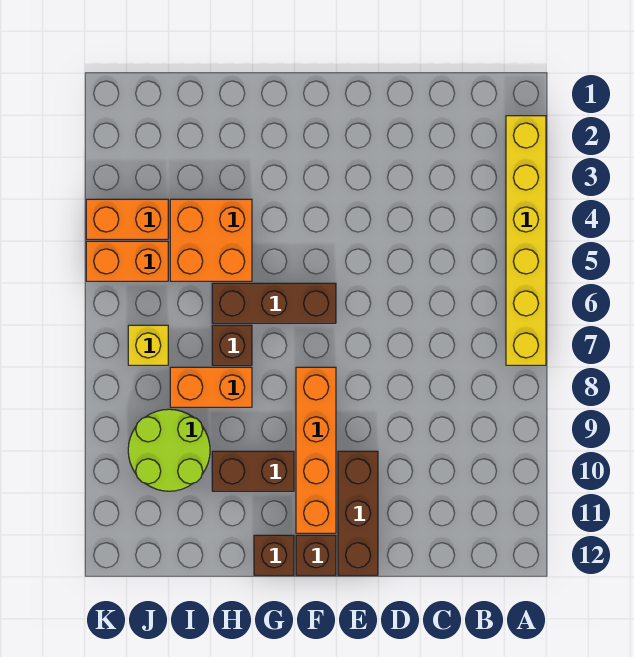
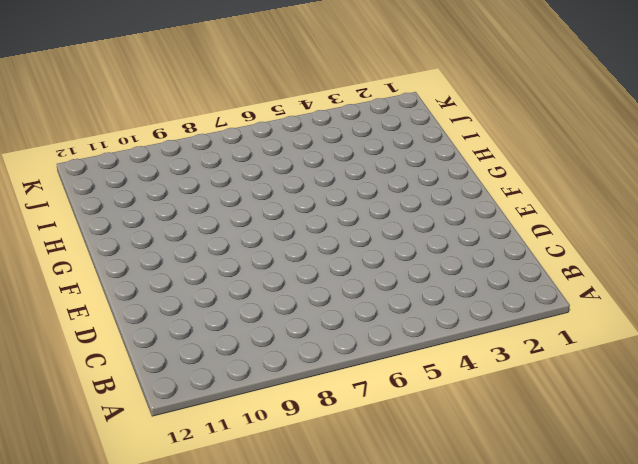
none -> yellow 1x6 brick [506,116,546,365]
none -> brown 1x3 brick [338,451,378,575]
none -> brown 1x3 brick [212,283,336,323]

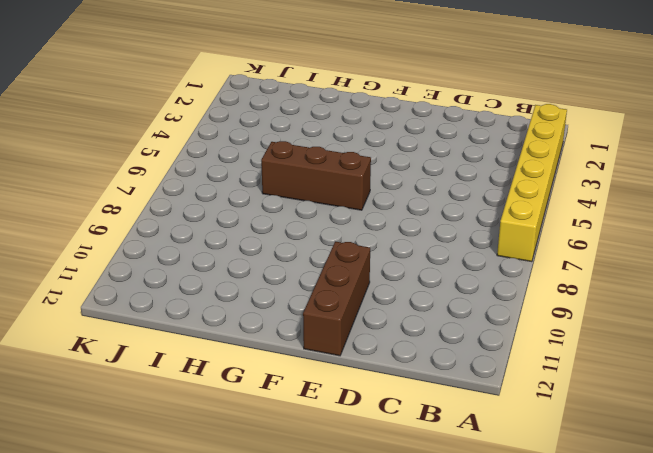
none -> orange 1x4 brick [296,367,336,533]
none -> brown 1x1 brick [296,535,336,575]
none -> brown 1x2 brick [212,451,294,491]

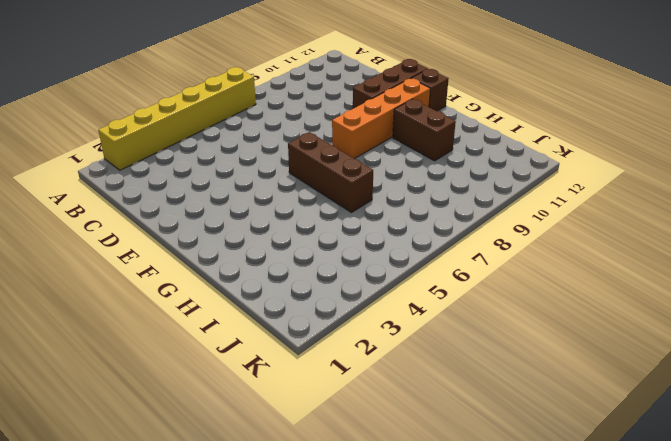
none -> brown 1x1 brick [254,535,294,575]
none -> orange 2x2 brick [170,199,252,281]
none -> brown 1x1 brick [212,325,252,365]

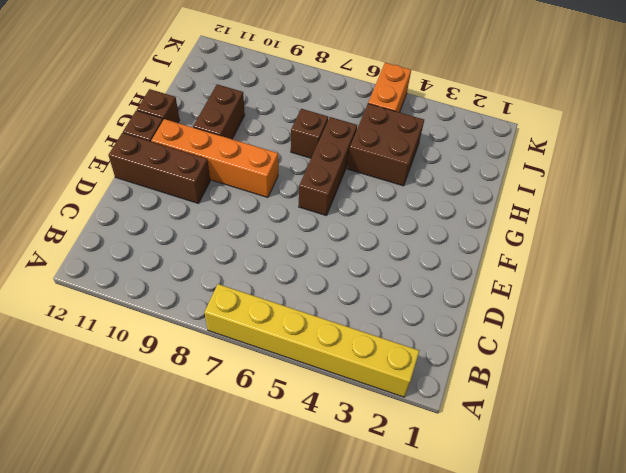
brown 2x2 brick [347,104,424,186] -> orange 2x2 brick [170,199,252,281]
none -> orange 1x2 brick [170,367,252,407]
none -> lime 2x2 round brick [128,409,210,491]
none -> orange 1x2 brick [86,199,168,239]

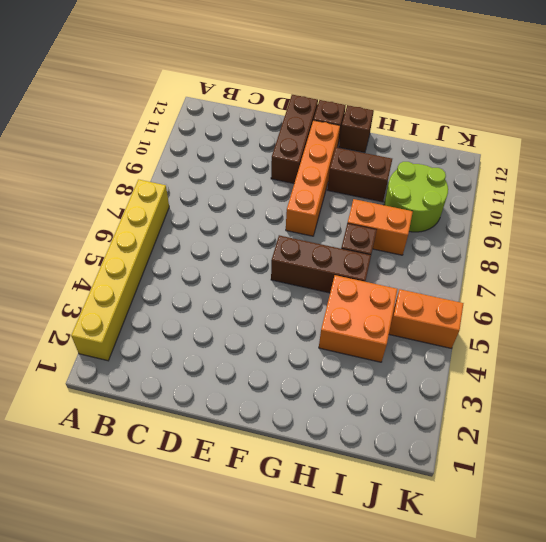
none -> orange 1x2 brick [86,199,168,239]
none -> yellow 1x1 brick [128,325,168,365]

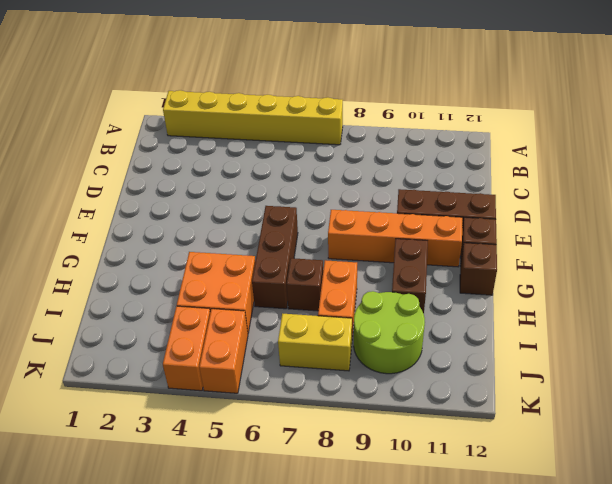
yellow 1x2 brick [278,313,352,371] -> yellow 1x1 brick [128,325,168,365]

